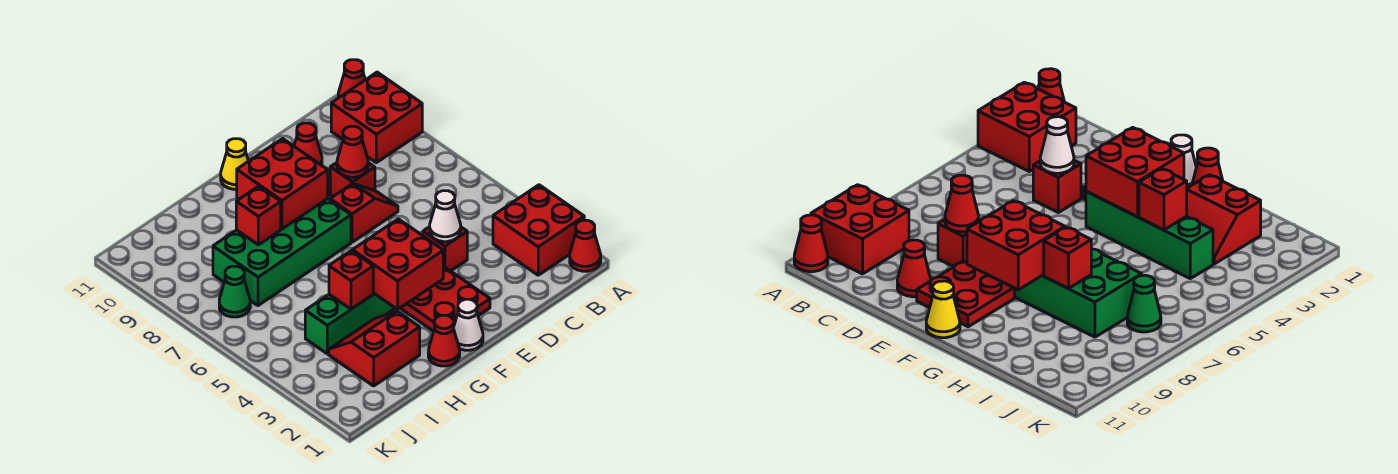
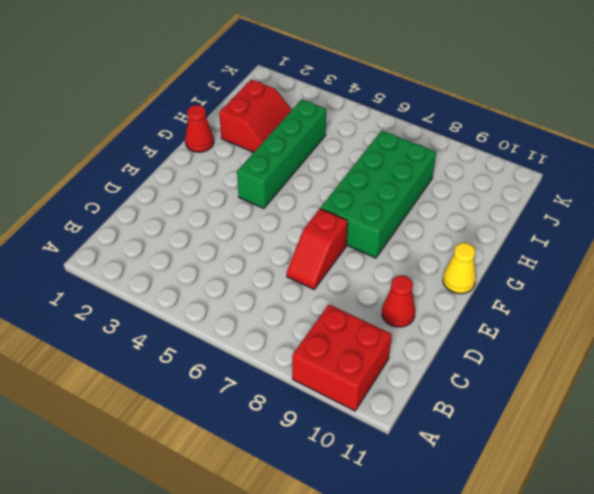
none -> red 1x1 cone [570,220,601,271]
none -> red 2x2 brick [493,185,584,275]
none -> red 1x1 cone [338,60,365,98]

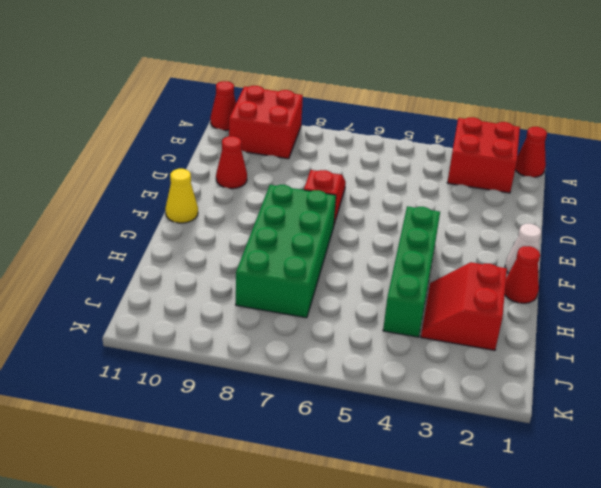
none -> red 1x1 brick [423,227,467,271]
none -> red 1x1 brick [330,163,375,197]
none -> red 2x2 plate [401,267,490,331]

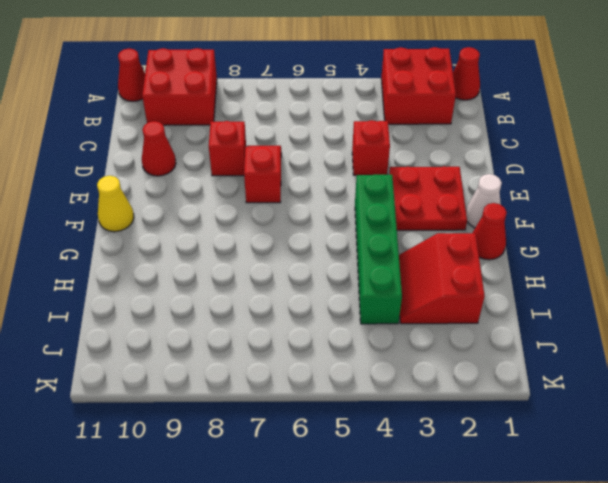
none -> red 2x2 plate [917,261,1015,327]
none -> green 2x4 brick [213,199,351,306]
none -> green 1x1 cone [219,266,250,317]

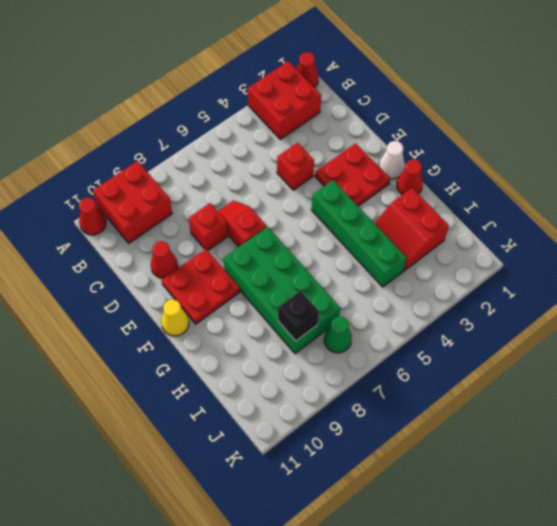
black 1x1 brick [278,290,319,341] -> none
none -> white 1x1 cone [430,191,461,242]
none -> red 1x1 cone [337,126,368,177]
none -> red 2x2 brick [352,219,443,309]

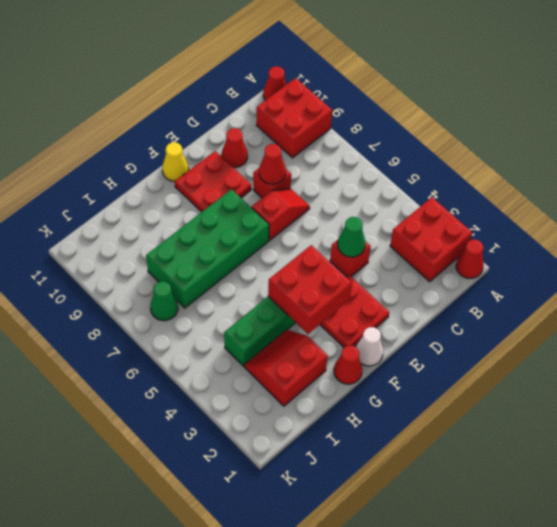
green 1x1 cone [338,217,365,257] -> white 1x1 cone [430,191,461,242]
none -> red 2x2 brick [237,138,328,229]
none -> red 1x1 brick [329,251,373,309]
none -> red 1x1 brick [236,186,281,245]

